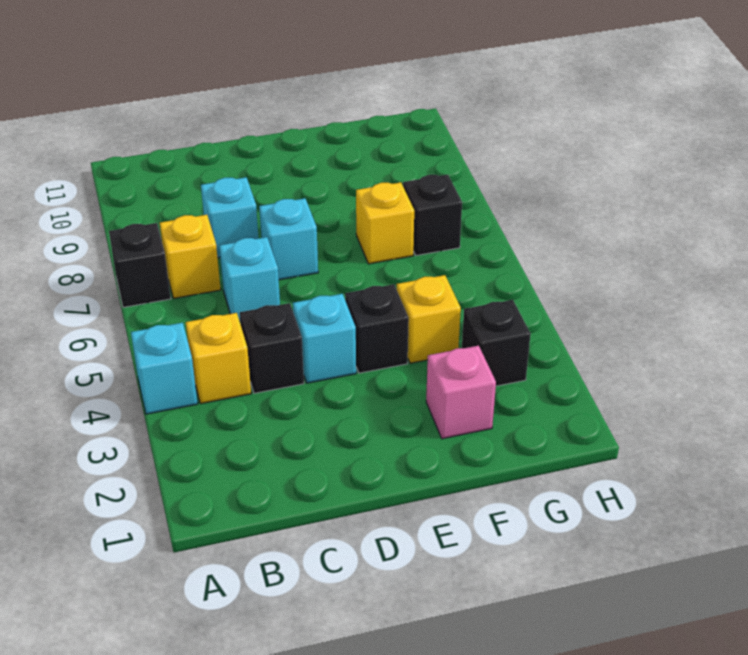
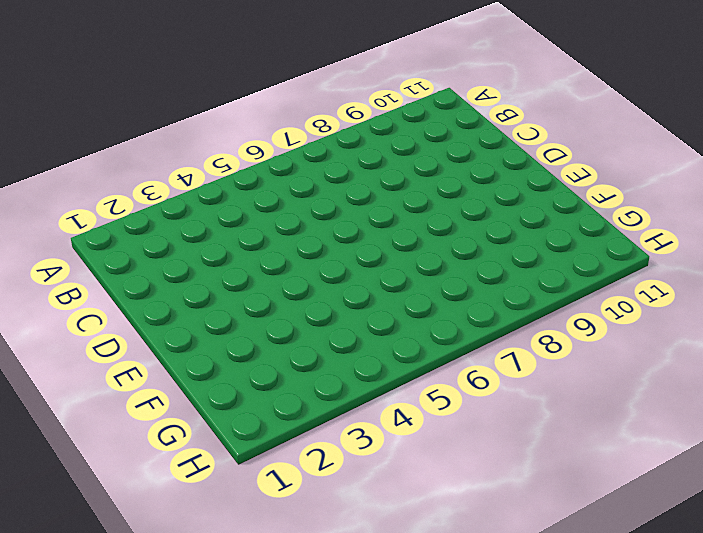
none -> cyan 1x1 brick [131,323,198,414]
none -> black 1x1 brick [109,223,171,307]
none -> yellow 1x1 brick [186,313,251,404]

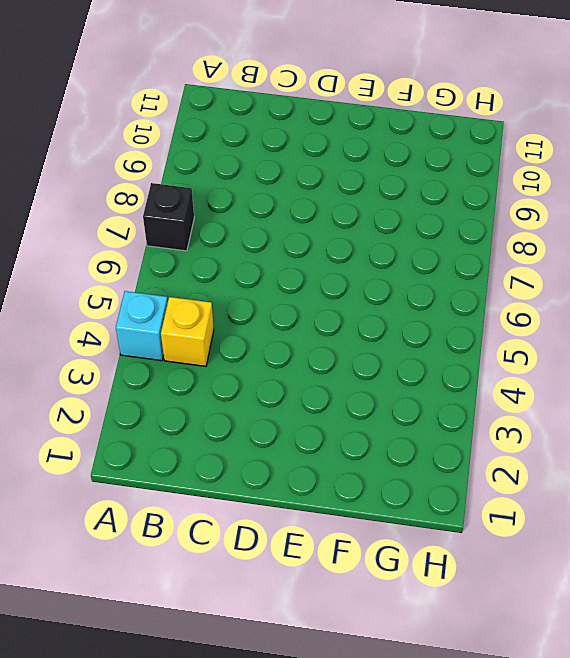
none -> yellow 1x1 brick [160,215,221,298]
none -> black 1x1 brick [240,303,304,393]
none -> cyan 1x1 brick [219,237,280,321]

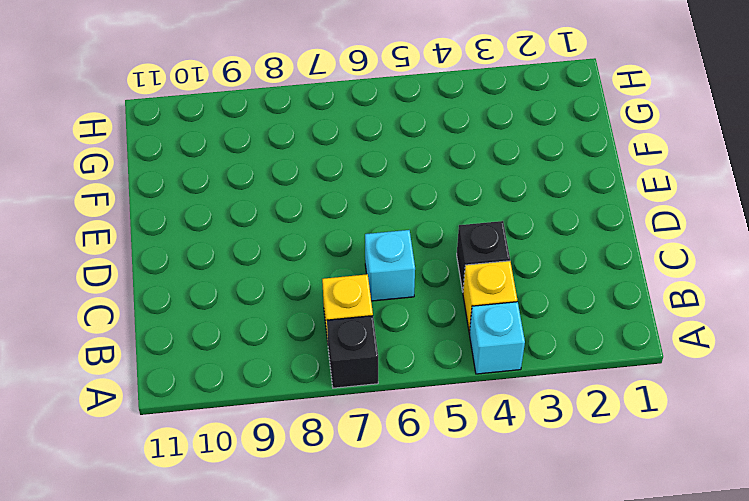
none -> cyan 1x1 brick [201,177,259,258]
none -> cyan 1x1 brick [293,294,356,383]
none -> cyan 1x1 brick [259,198,318,280]

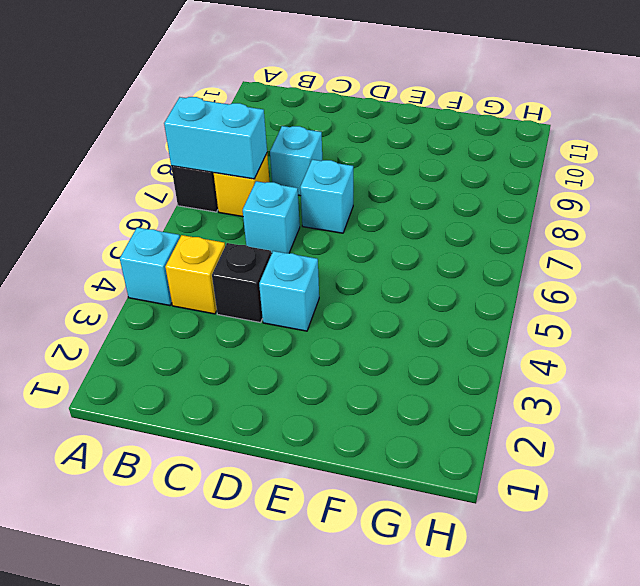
cyan 1x2 brick [164,97,267,179] -> none
none -> black 1x1 brick [345,284,409,373]
none -> pink 1x1 brick [426,346,496,439]
none -> yellow 1x1 brick [397,275,461,363]

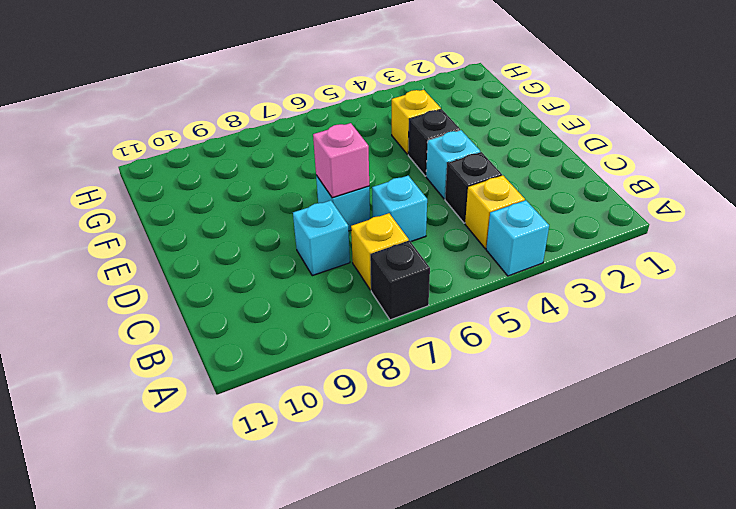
pink 1x1 brick [313,123,369,198] -> pink 1x1 brick moved to [426,346,496,439]
none -> yellow 1x1 brick [356,182,414,264]
none -> black 1x1 brick [462,300,531,386]
none -> black 1x1 brick [403,175,462,255]

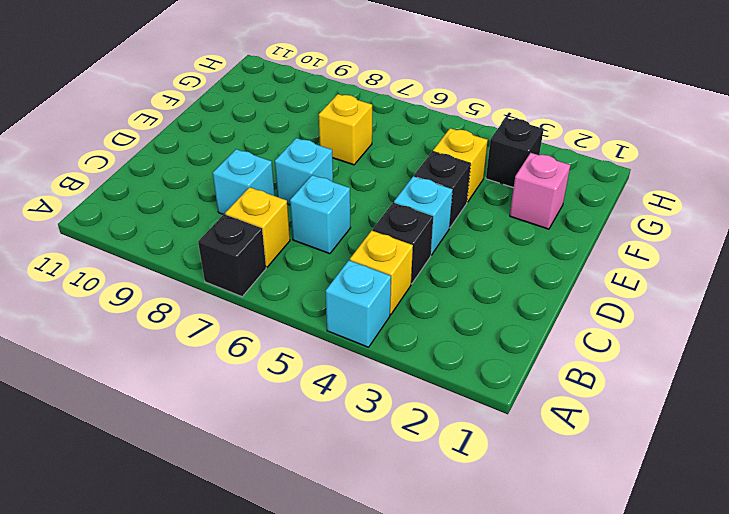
none -> black 1x1 brick [403,175,462,255]

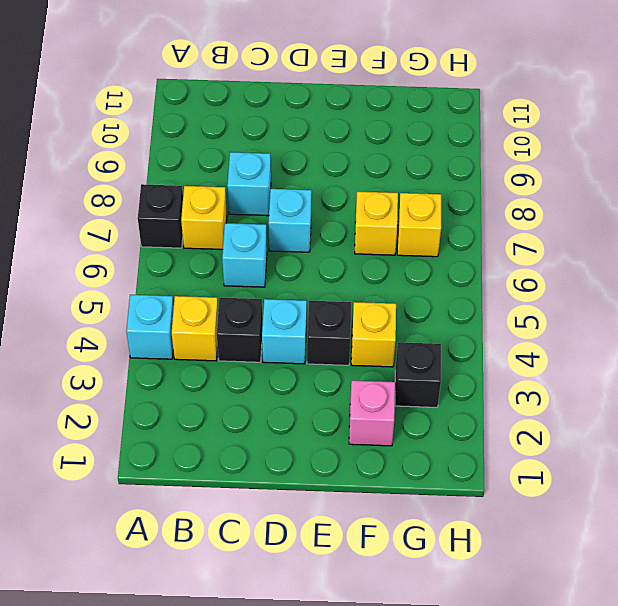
yellow 1x1 brick [397,193,441,257] -> black 1x1 brick [403,175,462,255]

